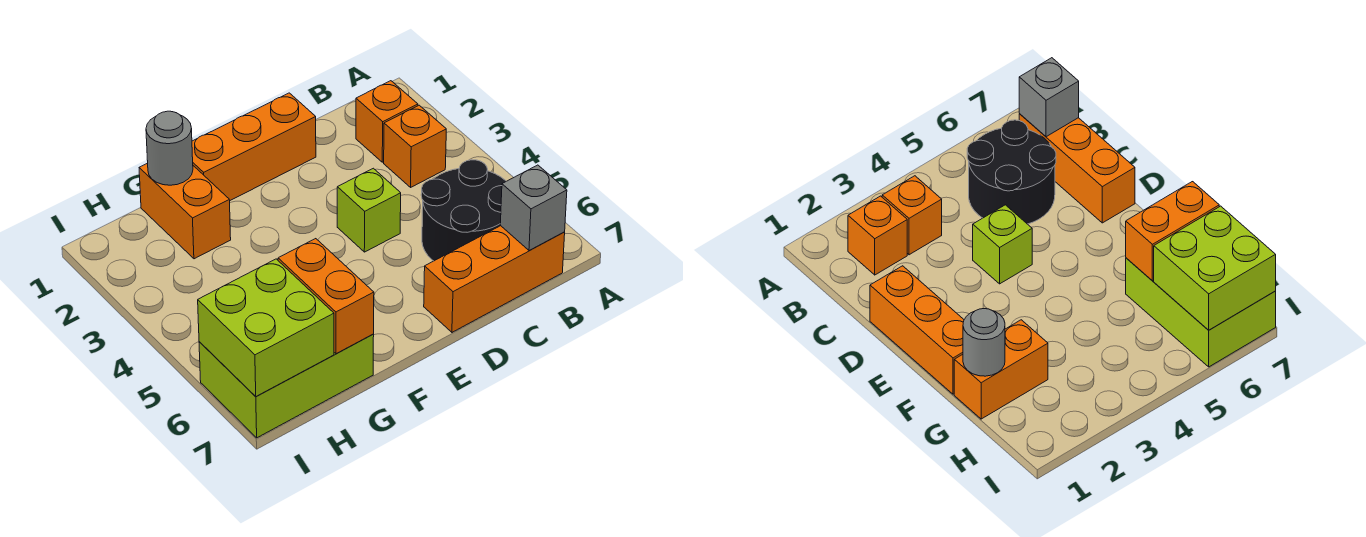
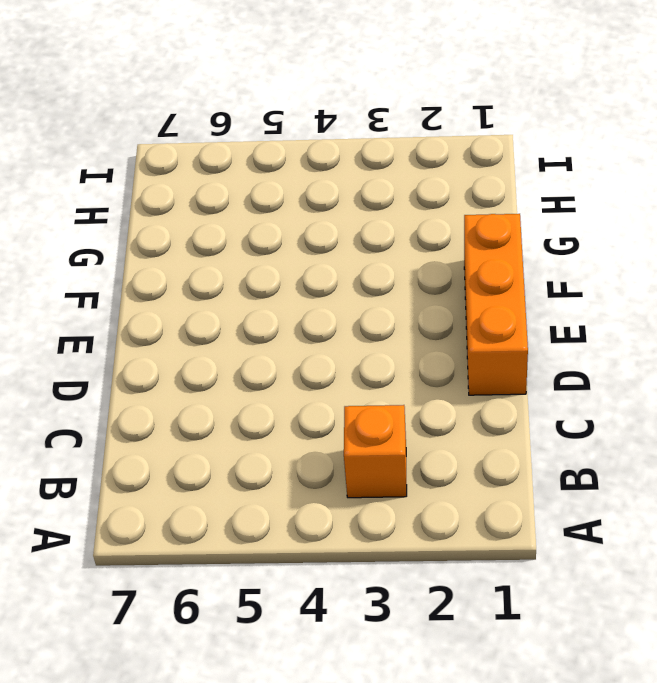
none -> orange 1x1 brick [356,81,418,162]
none -> black 2x2 round brick [421,160,506,261]
none -> orange 1x3 brick [424,226,565,332]

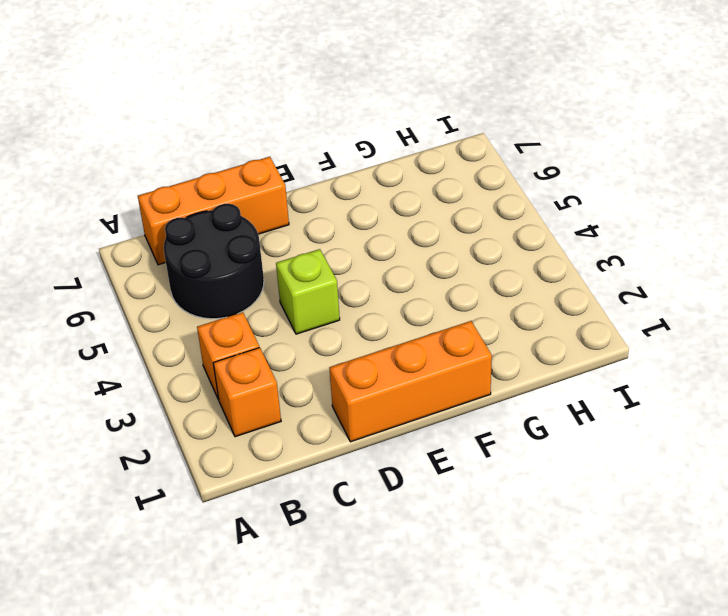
none -> orange 1x2 brick [139,163,231,259]
none -> lime 2x3 brick [199,334,374,438]
none -> grey 1x1 brick [500,165,567,250]

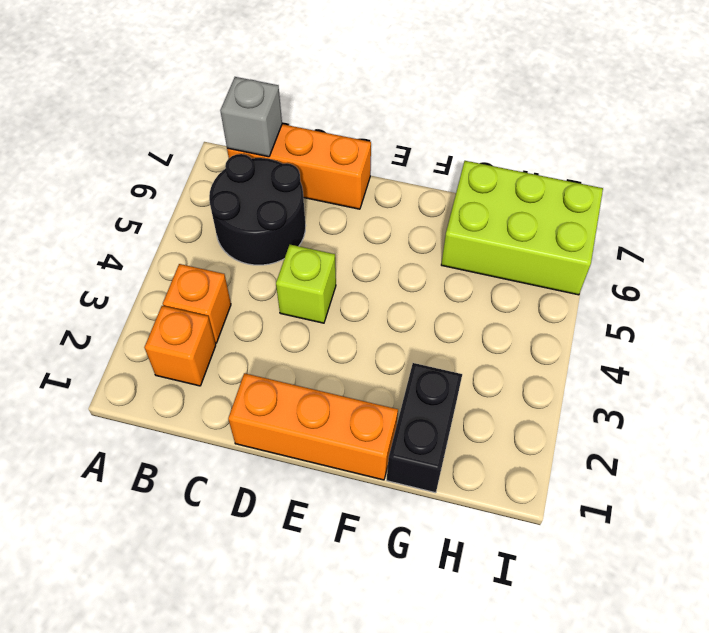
black 1x2 brick [387,363,462,493] -> orange 1x2 brick [139,163,231,259]
none -> grey 1x1 round brick [146,111,193,185]
none -> orange 1x2 brick [278,239,374,354]
none -> lime 2x2 brick [198,259,334,397]

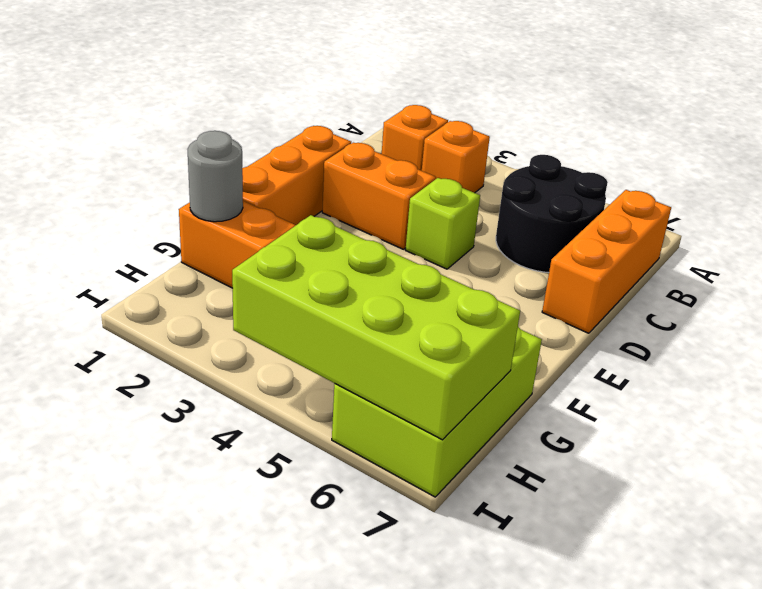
orange 1x2 brick [322,143,436,249] -> orange 1x2 brick moved to [278,239,374,354]
lime 2x4 brick [232,215,520,440] -> lime 2x2 brick [198,259,334,397]
none -> grey 1x1 brick [500,165,567,250]

